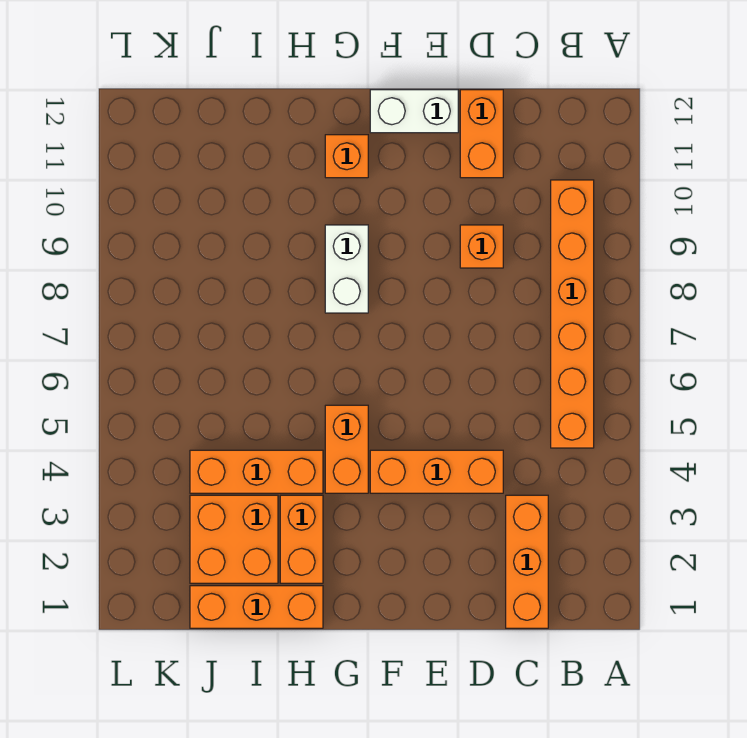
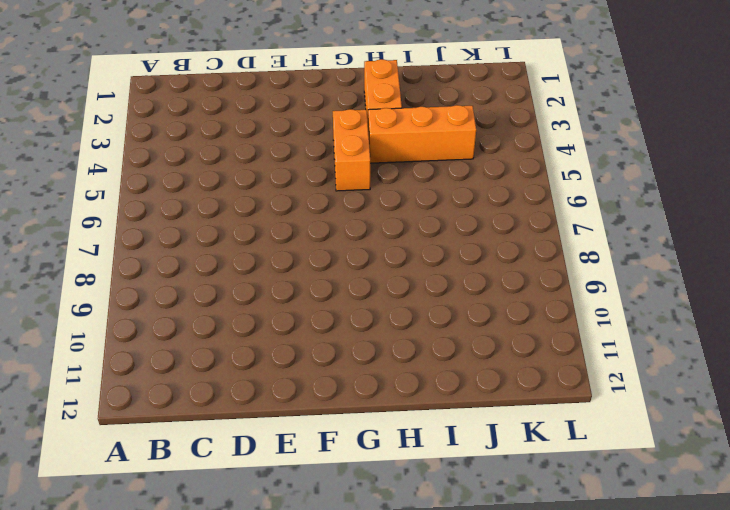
none -> orange 1x6 brick [551,180,594,448]
none -> orange 1x3 brick [506,495,548,628]
none -> orange 1x3 brick [370,450,503,493]

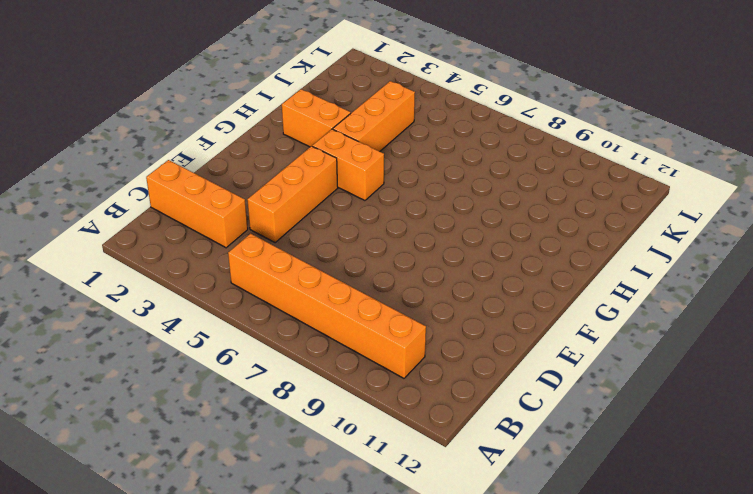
none -> orange 1x1 brick [460,225,503,268]
none -> orange 1x2 brick [460,90,503,178]
none -> white 1x2 brick [370,90,458,133]

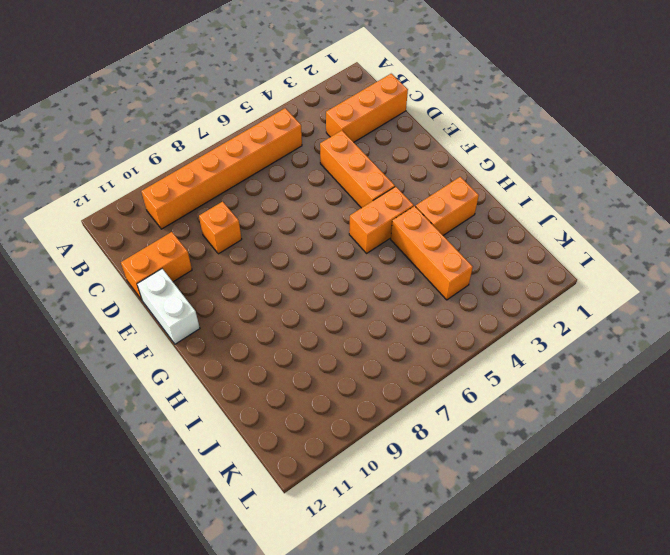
none -> white 1x2 brick [325,225,368,313]
none -> orange 1x1 brick [325,135,368,178]
none -> orange 1x3 brick [190,586,323,628]

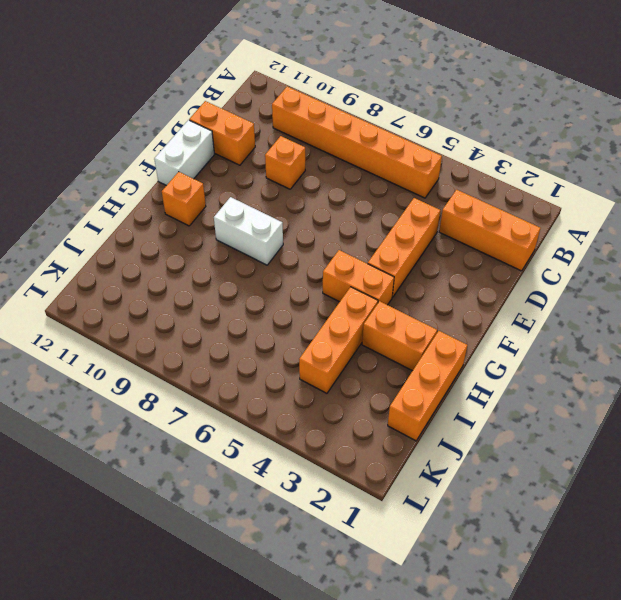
none -> orange 2x2 brick [190,495,278,583]

